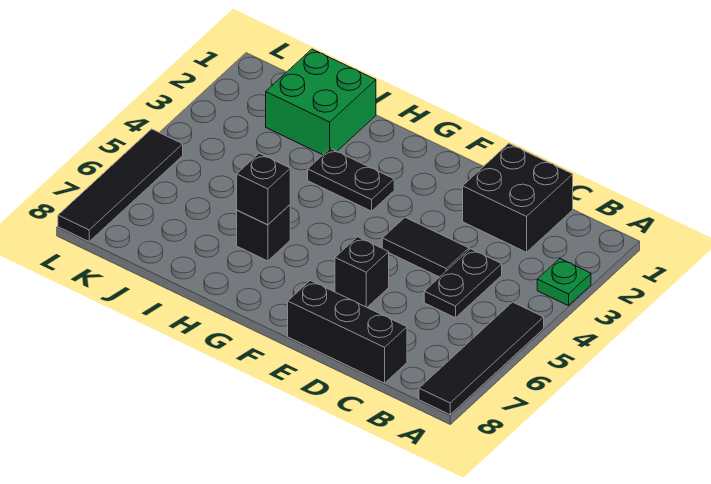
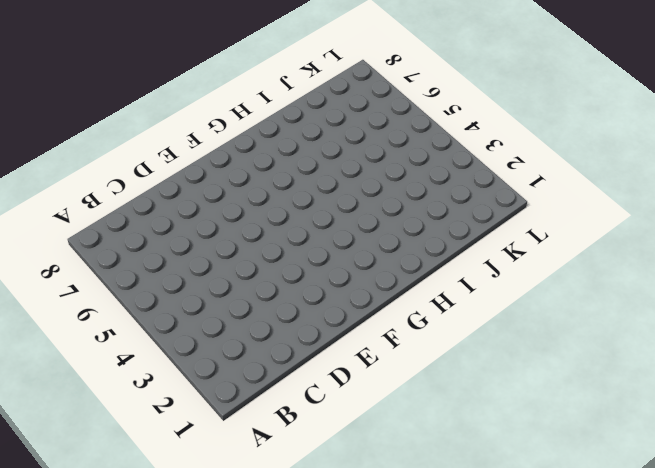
none -> green 1x1 plate [537,259,591,306]
none -> black 1x4 tile [419,302,544,415]
none -> black 2x2 brick [463,144,573,252]

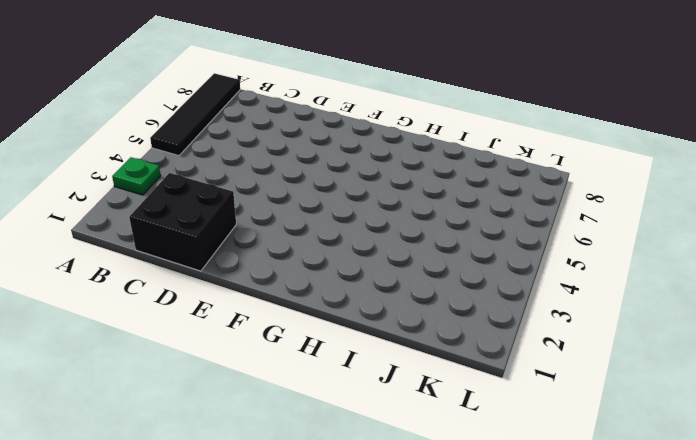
none -> black 1x2 plate [424,249,502,318]
none -> black 1x3 brick [288,280,407,383]
none -> black 1x2 tile [382,218,469,277]

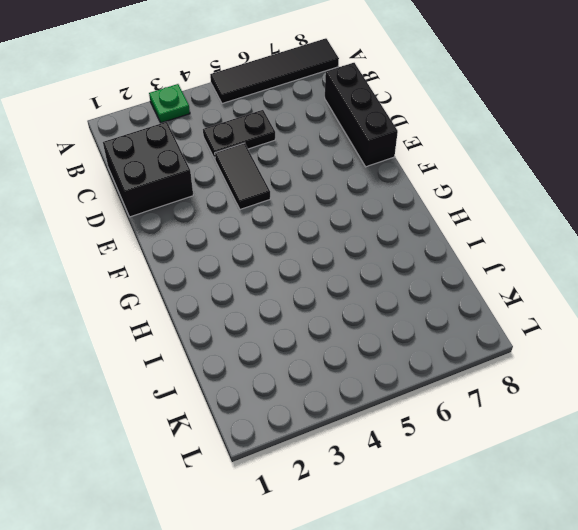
none -> black 1x1 brick [335,237,389,307]
none -> black 1x2 plate [308,148,394,211]
none -> black 1x1 brick [237,205,290,261]

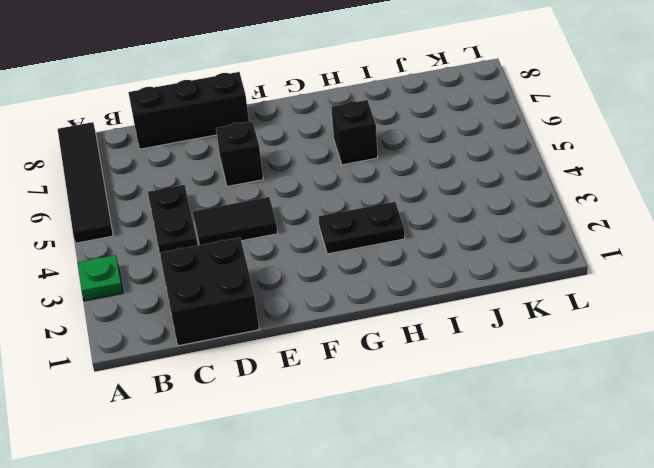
none -> green 2x2 brick [266,49,376,155]
none -> black 1x4 tile [58,129,183,241]
none -> black 1x1 brick [237,153,290,225]

